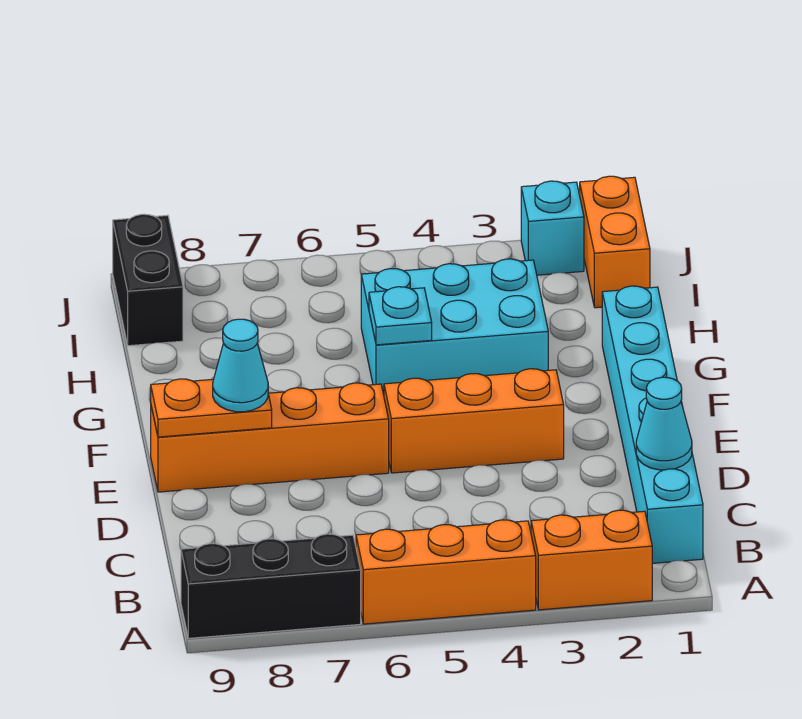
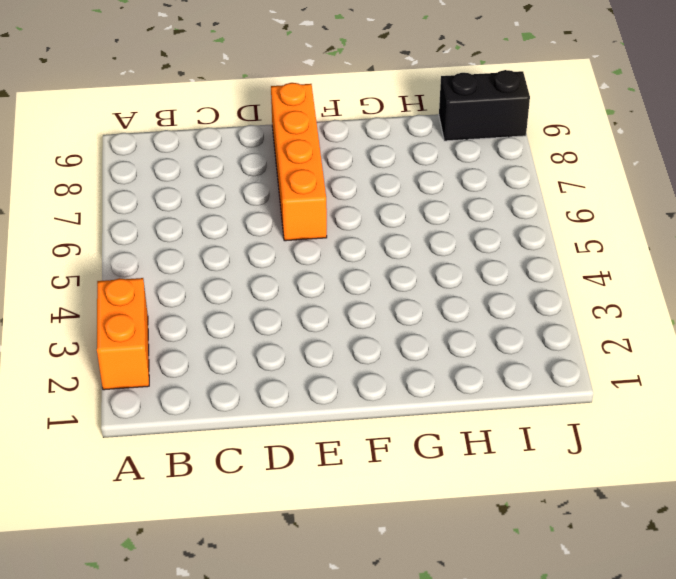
none -> orange 1x3 brick [356,520,536,624]
none -> black 1x3 brick [181,534,361,638]
none -> cyan 1x6 brick [602,286,703,563]

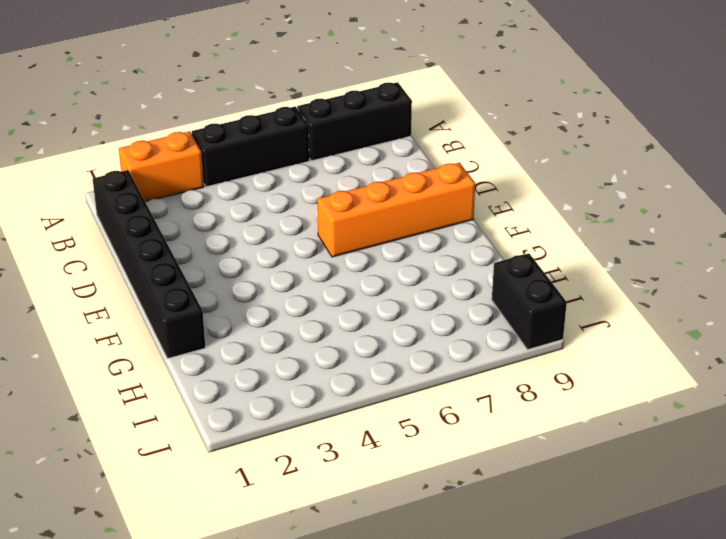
black 1x3 brick [192,107,309,187] -> orange 1x3 brick [356,520,536,624]
black 1x6 brick [93,170,205,359] -> cyan 1x6 brick [602,286,703,563]
none -> orange 1x3 brick [384,369,564,473]
none -> cyan 2x3 brick [361,259,548,395]
none -> orange 1x2 brick [580,176,650,308]

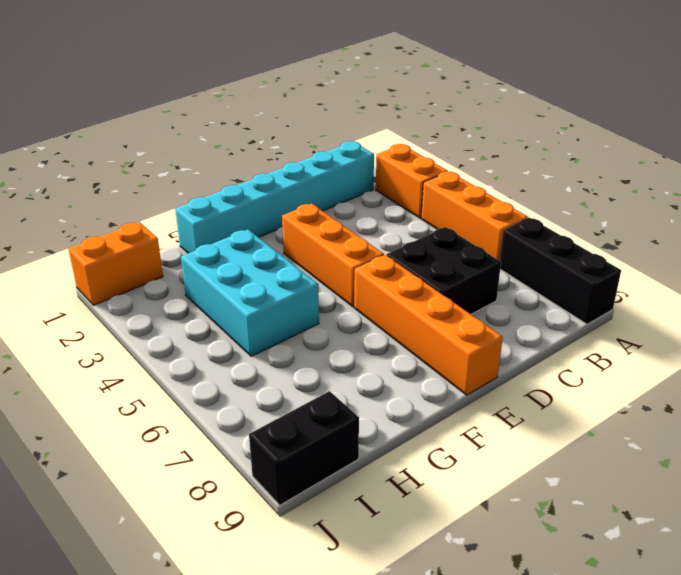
black 2x2 brick [387,227,501,314] -> none
none -> cyan 1x1 brick [521,181,584,275]
none -> cyan 1x1 cone [636,377,692,470]
none -> orange 1x2 plate [151,379,272,437]

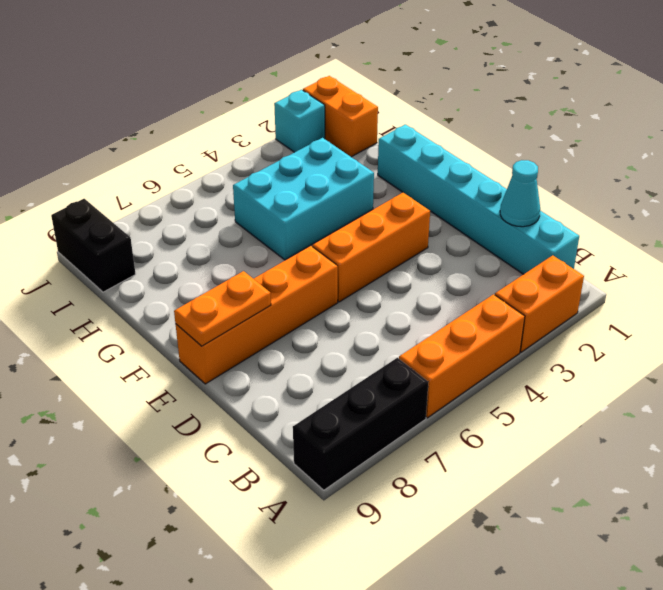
none -> cyan 1x1 plate [369,287,432,345]
none -> cyan 1x1 cone [213,319,268,412]

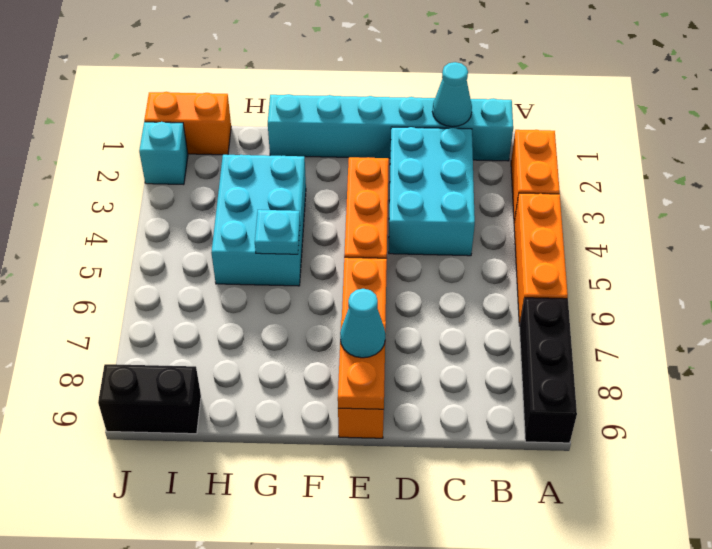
cyan 2x3 brick [389,127,475,256] -> none

